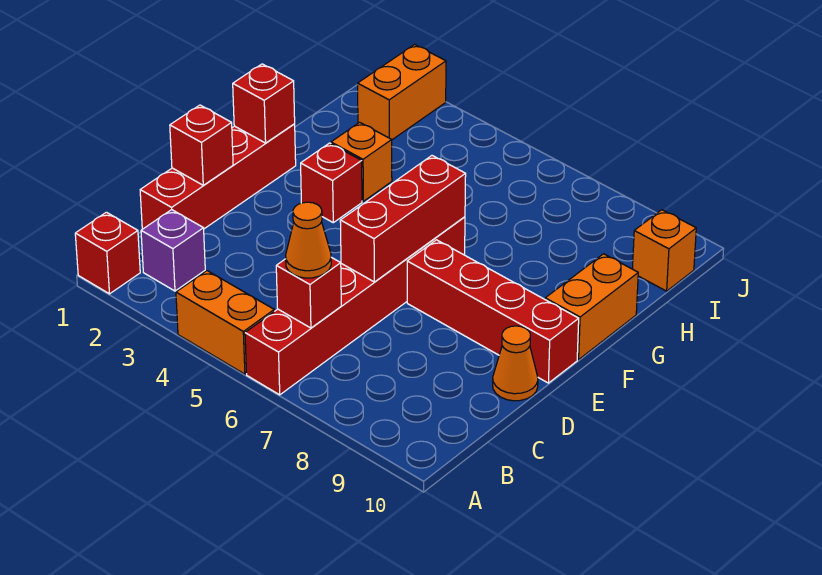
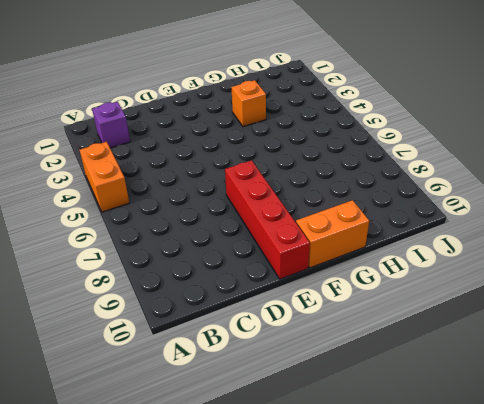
none -> red 1x1 brick [75,212,140,294]
none -> red 1x6 brick [245,217,465,395]
none -> red 1x4 brick [140,124,296,229]

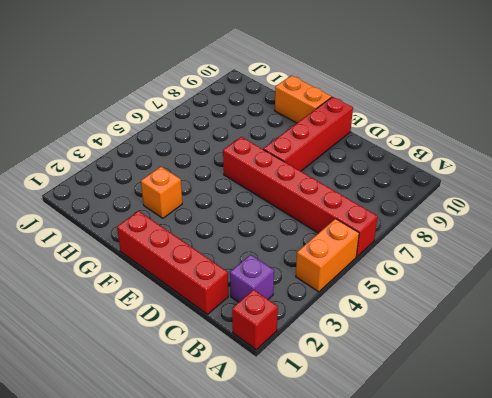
none -> orange 1x1 cone [493,326,538,401]
none -> red 1x1 brick [301,143,362,223]
none -> orange 1x2 brick [358,45,446,140]

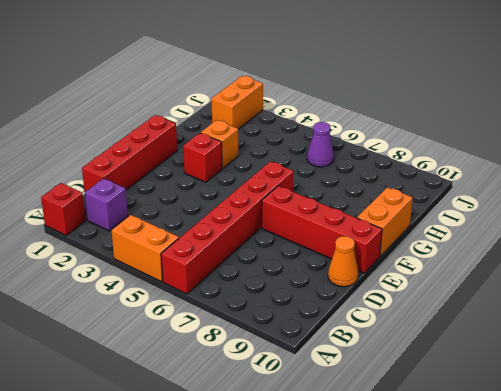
purple 1x1 cone [307,122,334,167] -> none
none -> orange 1x1 brick [633,210,696,291]
none -> red 1x1 brick [276,257,341,328]
none -> red 1x1 brick [170,105,233,185]

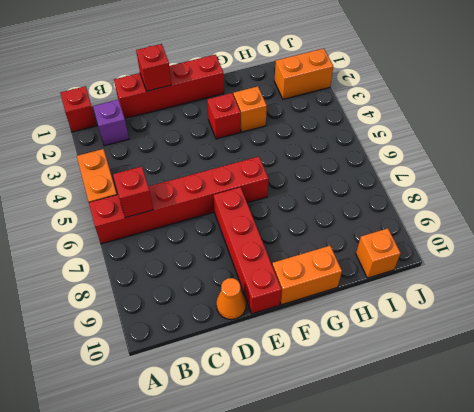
none -> red 1x3 brick [340,156,466,282]
none -> red 1x1 brick [233,64,295,143]
none -> orange 1x1 cone [286,202,331,278]

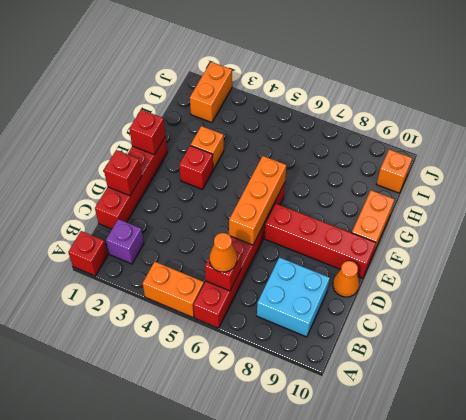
cyan 2x2 brick [257,257,330,337] -> none
orange 1x3 brick [229,156,286,245] -> red 1x3 brick [340,156,466,282]

